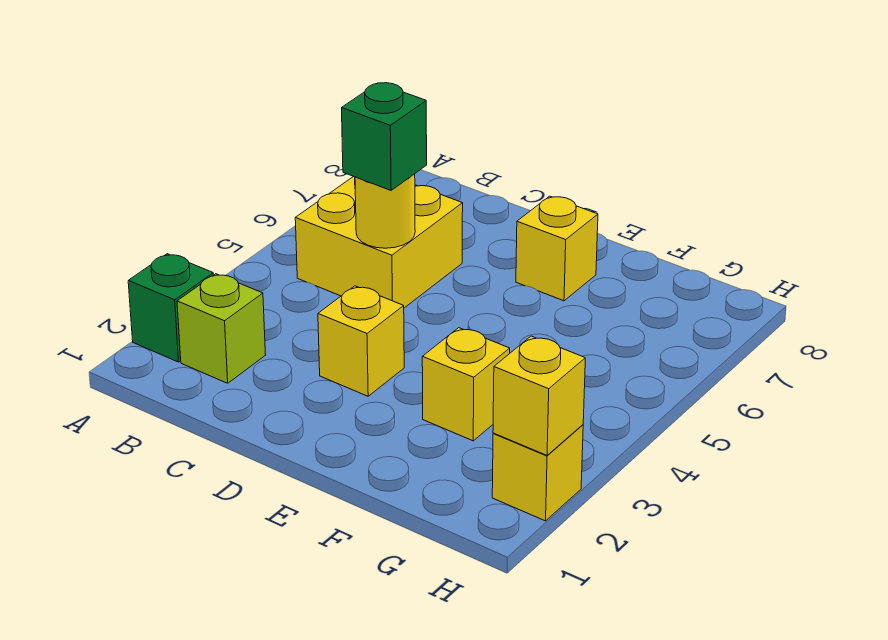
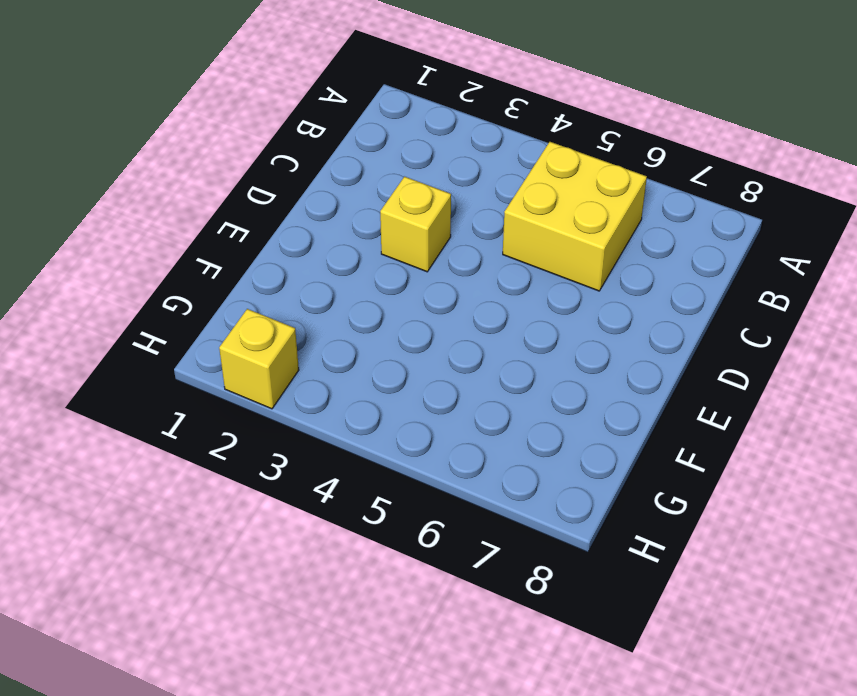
none -> green 1x1 brick [128,254,213,362]
none -> lime 1x1 brick [177,274,265,383]

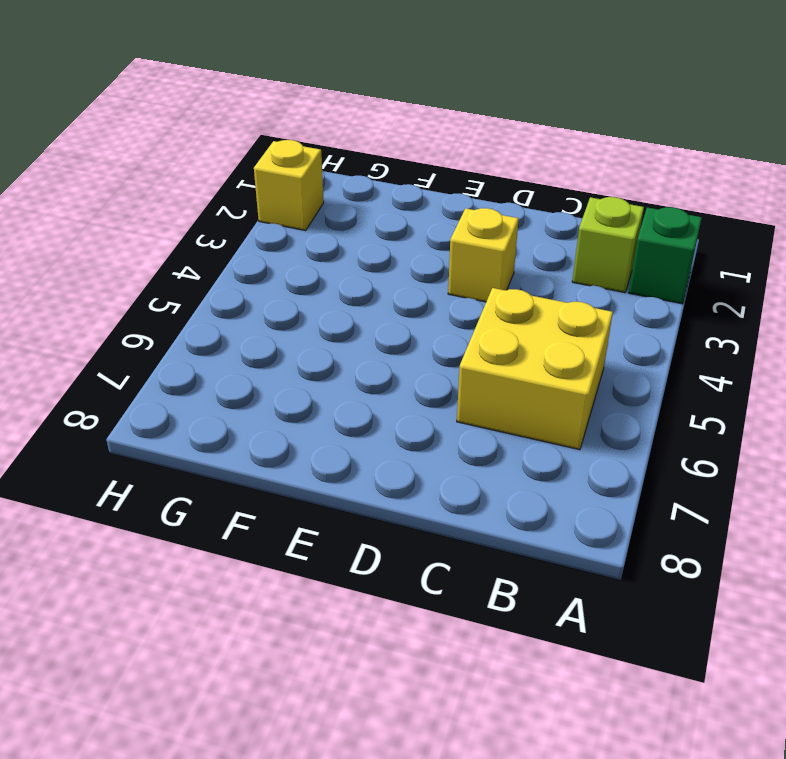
none -> yellow 1x1 brick [516,196,598,301]
none -> yellow 1x1 brick [422,328,510,441]

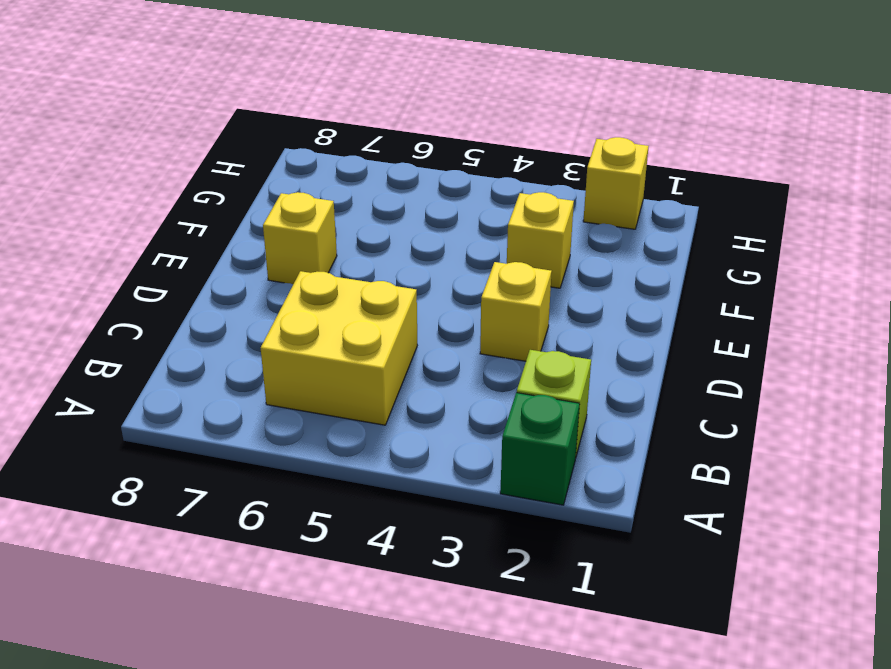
none -> yellow 1x1 round brick [355,174,415,248]
none -> yellow 1x1 brick [493,336,585,455]

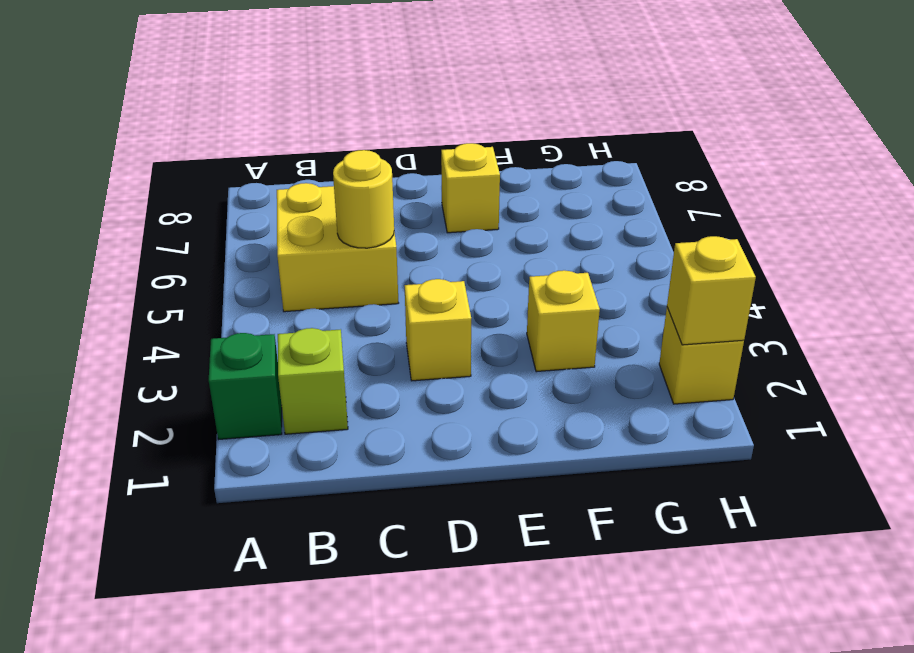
none -> green 1x1 brick [342,83,427,190]

